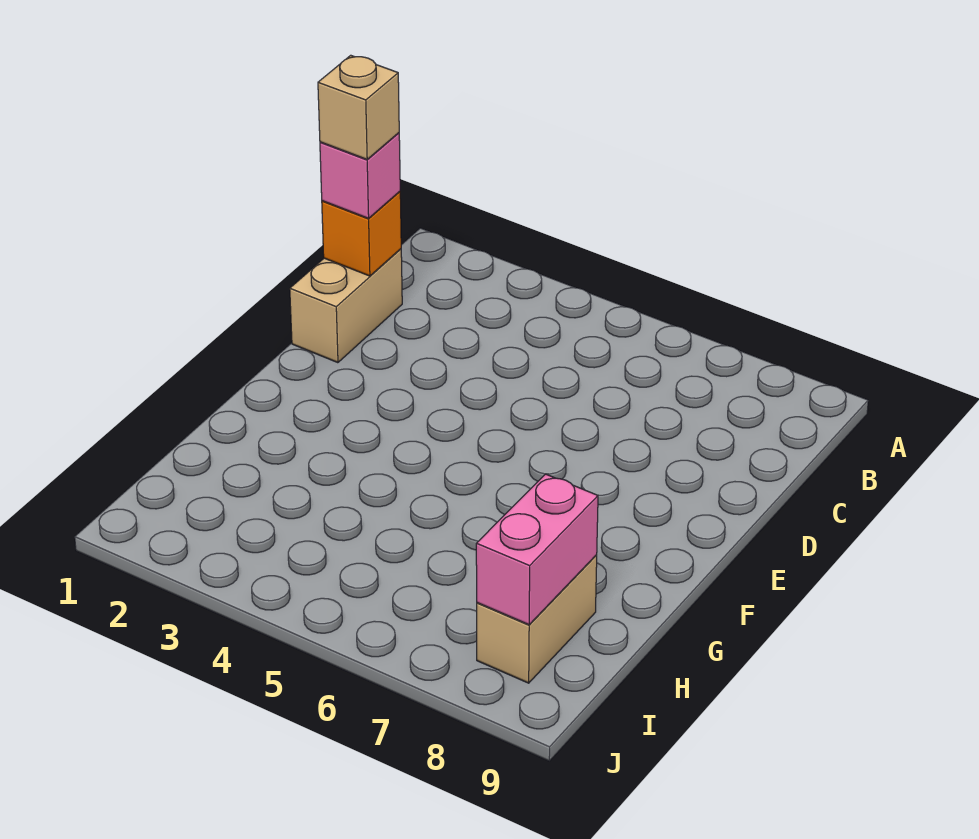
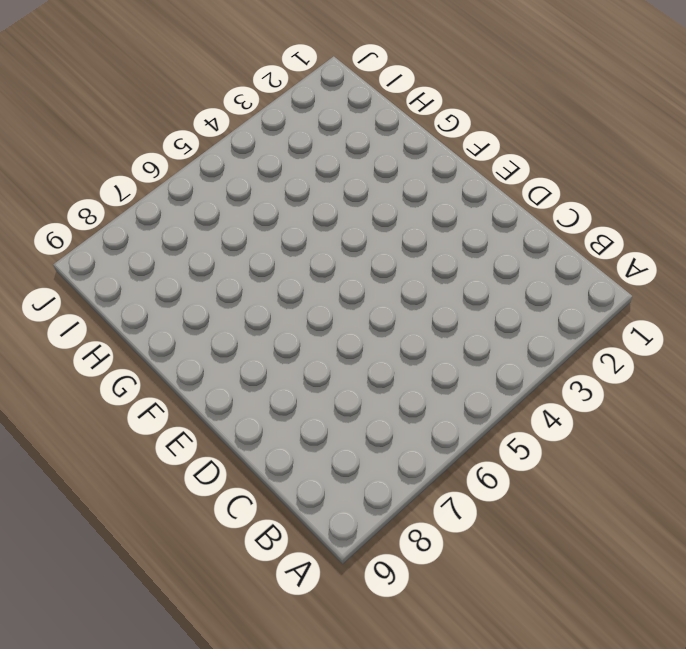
none -> tan 1x2 brick [290,249,402,363]
none -> tan 1x2 brick [477,555,597,683]

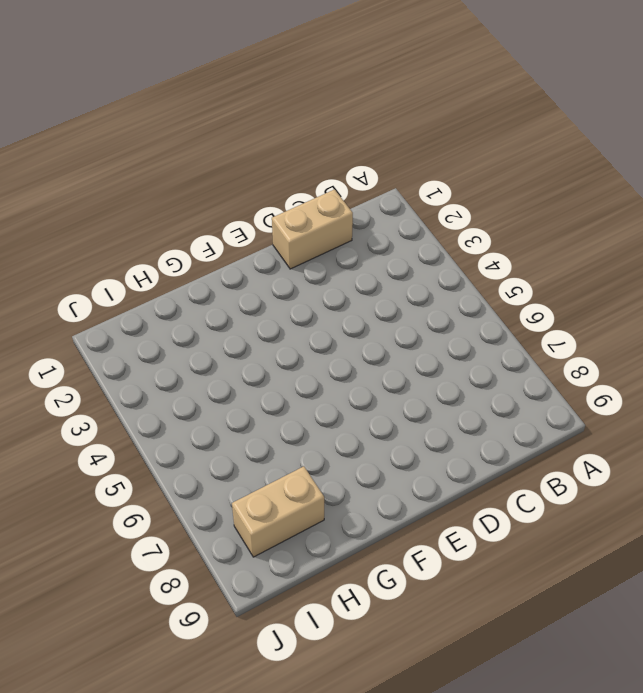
none -> orange 1x1 brick [322,192,401,276]
none -> pink 1x2 brick [476,474,598,625]

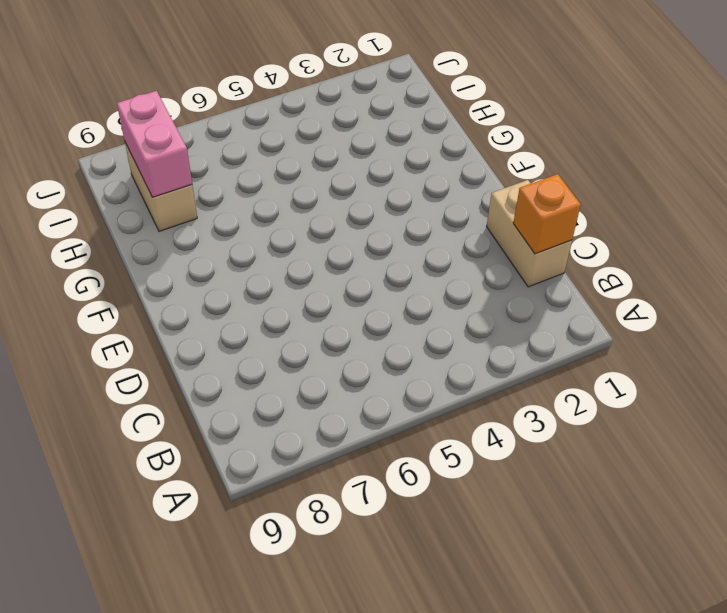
none -> pink 1x1 brick [320,133,400,218]
none -> tan 1x1 brick [318,55,399,159]

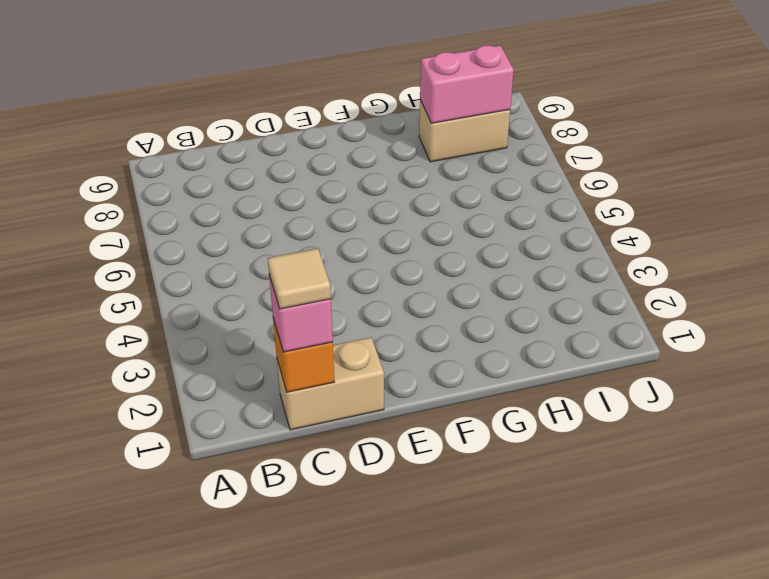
tan 1x1 tile [268,248,331,309] -> tan 1x1 brick [318,55,399,159]

